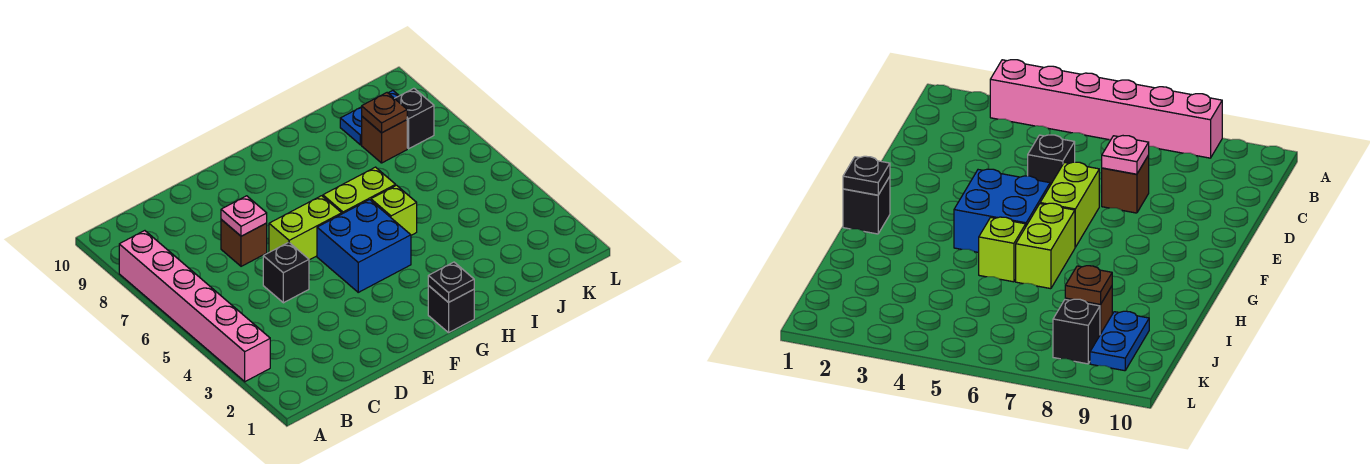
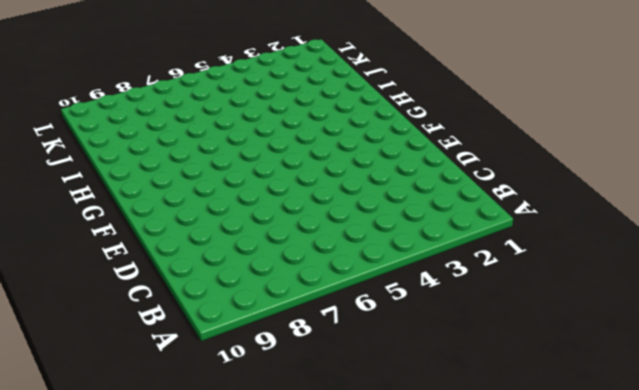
none -> pink 1x6 brick [119,231,270,382]
none -> black 1x1 brick [263,242,309,303]
none -> brown 1x1 brick [221,220,267,266]

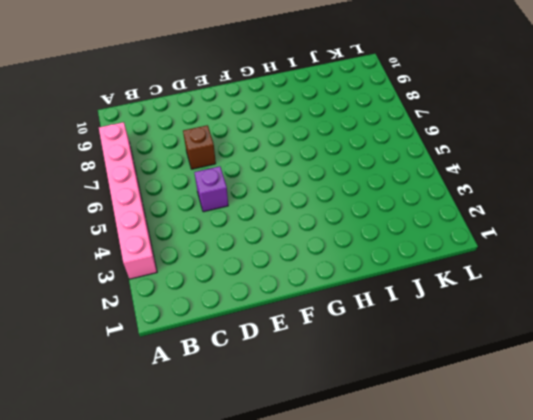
purple 1x1 brick [194,166,228,212] -> black 1x1 brick [263,242,309,303]
none -> lime 1x2 brick [269,196,342,260]
none -> blue 2x2 brick [317,200,411,292]
none -> black 1x1 brick [428,286,474,333]

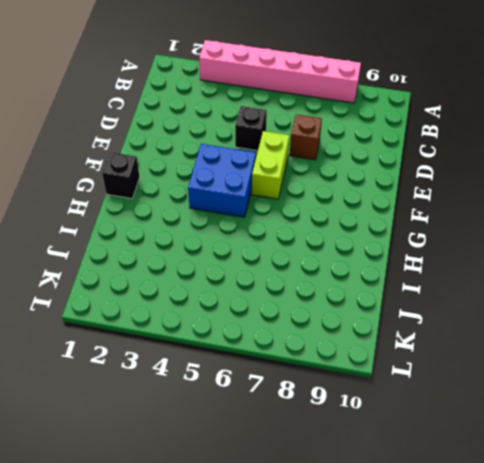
none -> lime 1x2 brick [323,167,396,214]
none -> lime 1x1 brick [371,185,417,235]
none -> brown 1x1 brick [362,117,407,163]

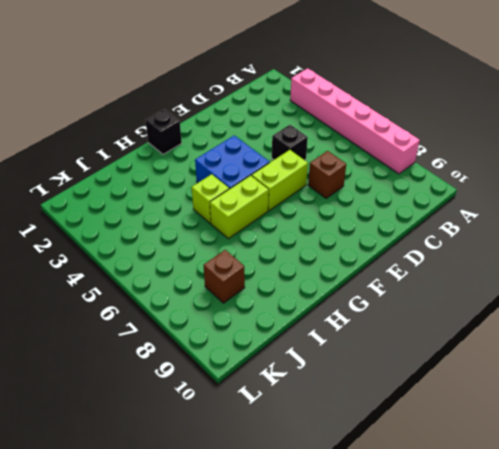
none -> blue 1x2 plate [340,90,399,145]
none -> black 1x1 brick [394,88,434,149]
none -> pink 1x1 plate [221,196,267,236]

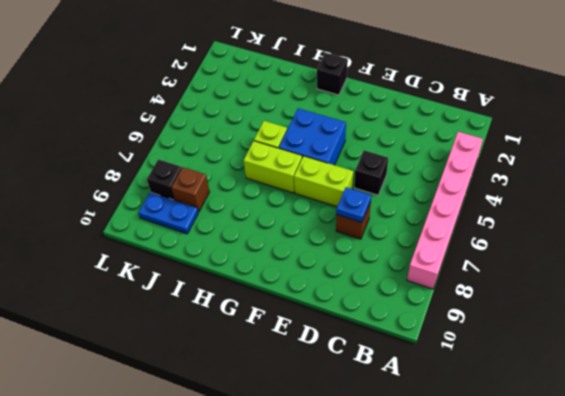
blue 1x1 plate [336,187,371,222] -> pink 1x1 plate [221,196,267,236]
none -> black 1x1 plate [428,262,474,302]
none -> brown 1x1 plate [362,93,407,133]

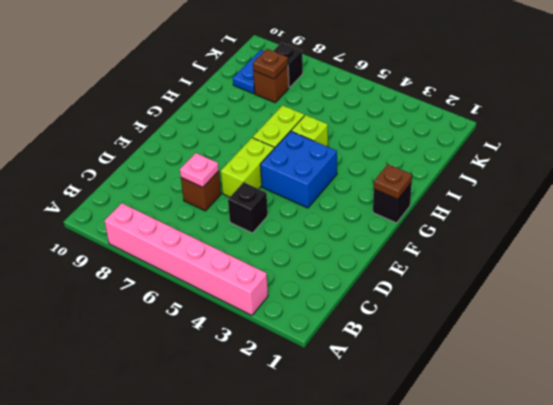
brown 1x1 plate [374,164,412,199] -> black 1x1 plate [428,262,474,302]

